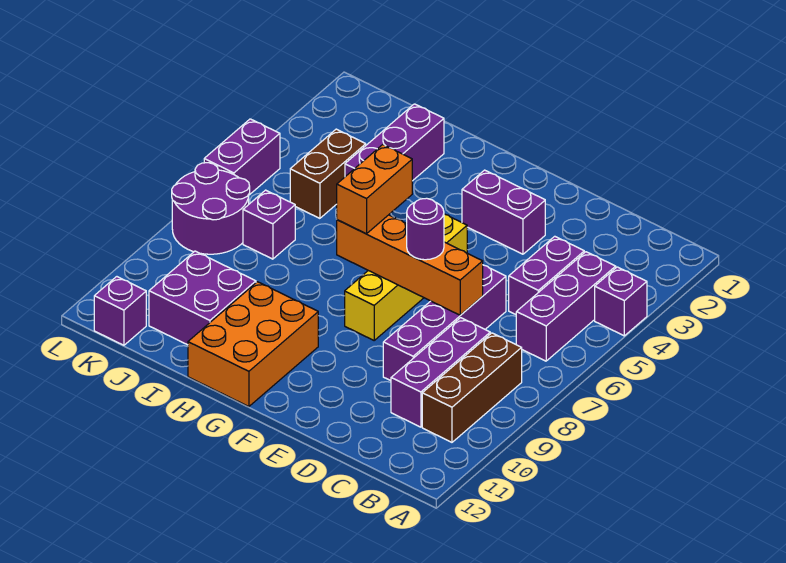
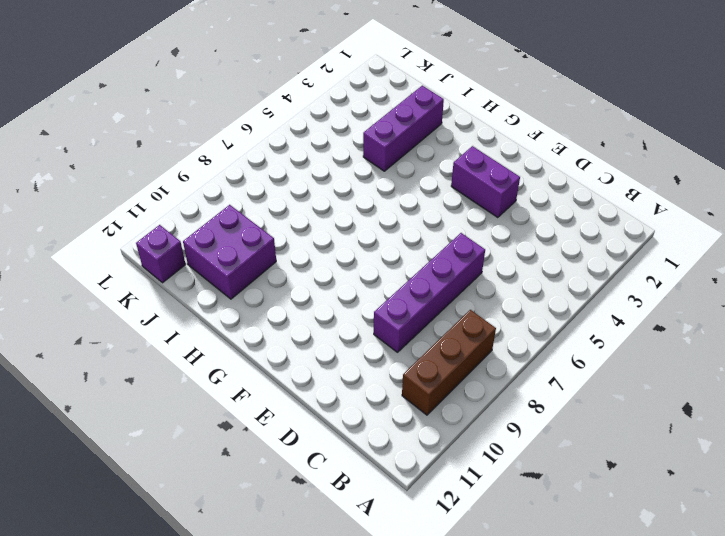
none -> purple 1x1 brick [595,267,647,336]
none -> purple 1x3 brick [516,252,616,361]
none -> purple 1x2 brick [509,236,584,314]

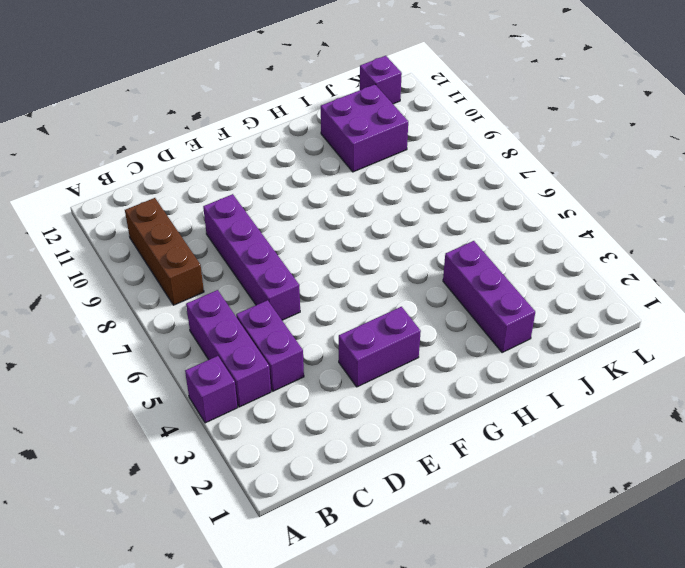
none -> purple 1x3 brick [391,318,490,427]
none -> yellow 1x4 brick [345,214,467,340]
none -> orange 2x3 brick [188,282,318,407]

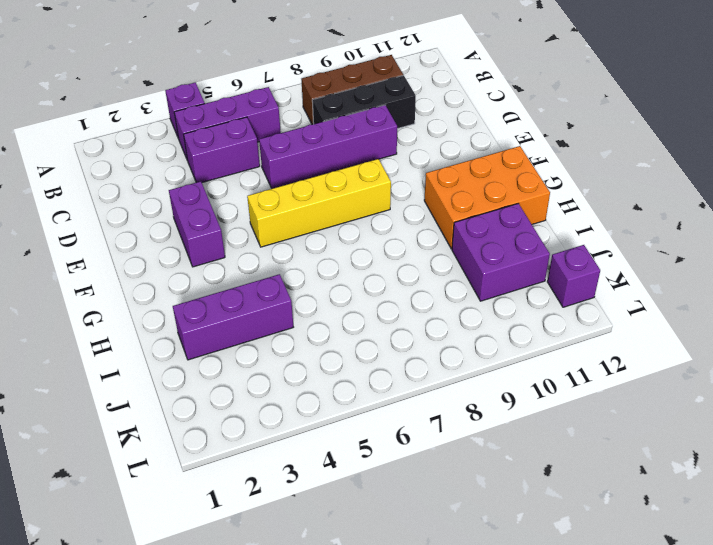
black 1x3 brick [312,75,416,129] -> purple 1x3 brick [391,318,490,427]
none -> brown 1x2 brick [290,129,366,218]
none -> purple 1x1 brick [243,190,295,259]
none -> purple 2x2 round brick [172,163,250,254]

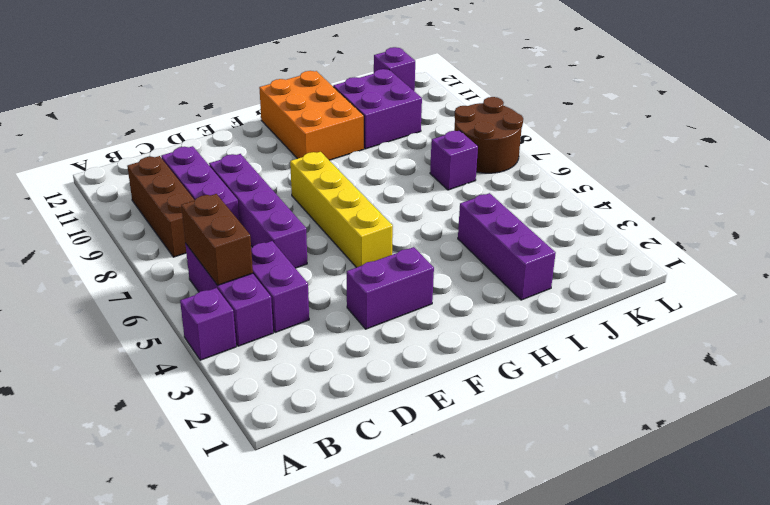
brown 1x2 brick [181,194,253,285] -> brown 1x2 brick moved to [290,129,366,218]
brown 2x2 round brick [454,97,523,173] -> purple 2x2 round brick [172,163,250,254]
none -> purple 1x2 brick [204,119,280,195]
none -> orange 1x4 brick [337,215,483,315]
none -> purple 1x1 round brick [407,198,444,260]

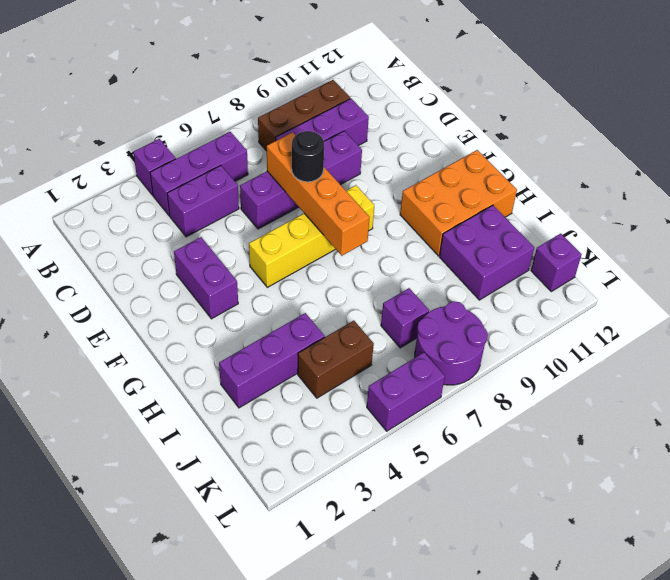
black 1x1 round brick [292,131,324,182] -> purple 1x1 round brick [407,198,444,260]
none -> orange 1x2 brick [337,145,412,234]

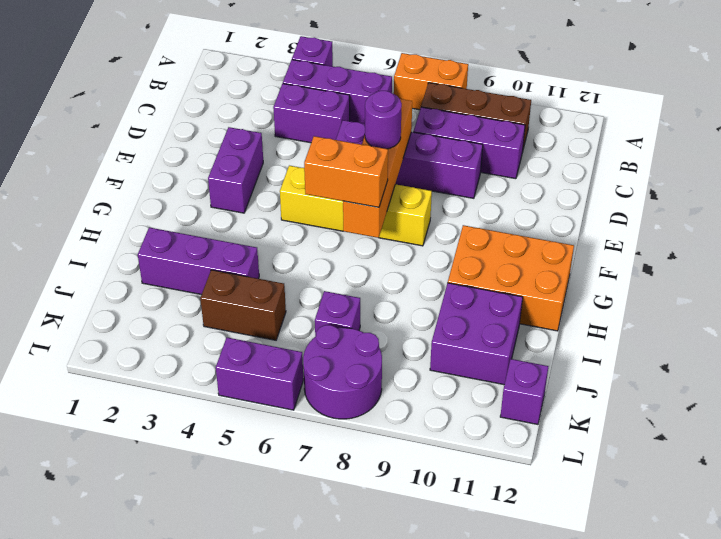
orange 1x2 brick [394,53,468,110] -> none

